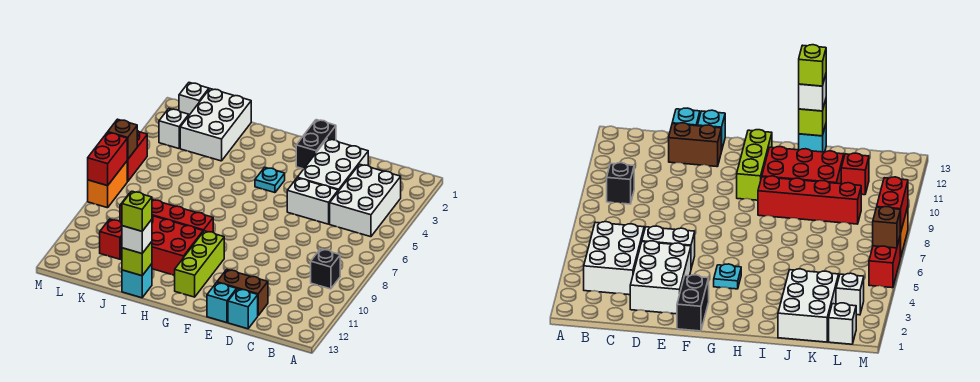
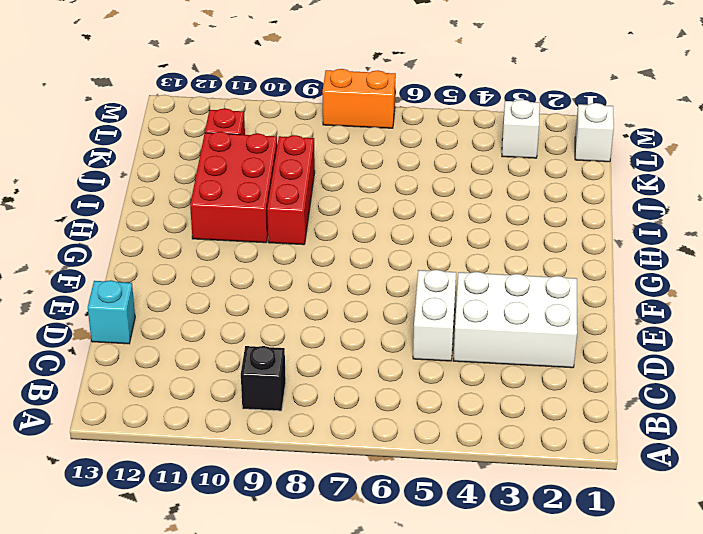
red 1x3 brick [267,135,315,245] -> red 1x4 brick [120,193,213,232]
none -> white 2x3 brick [330,164,401,237]
none -> brown 1x2 brick [217,269,268,315]
none -> cyan 1x1 brick [207,283,237,323]

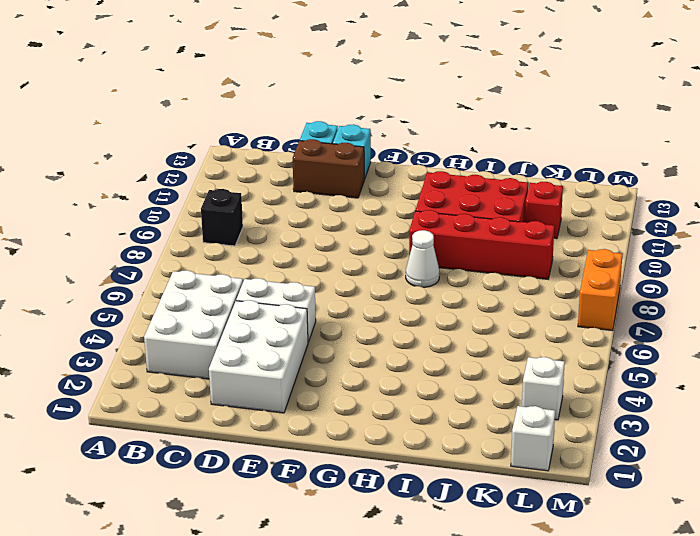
white 1x1 cone [406,230,440,287] -> none
none -> black 1x2 brick [296,120,336,169]
none -> cyan 1x1 plate [255,167,285,193]
none -> lime 1x3 brick [175,231,224,297]

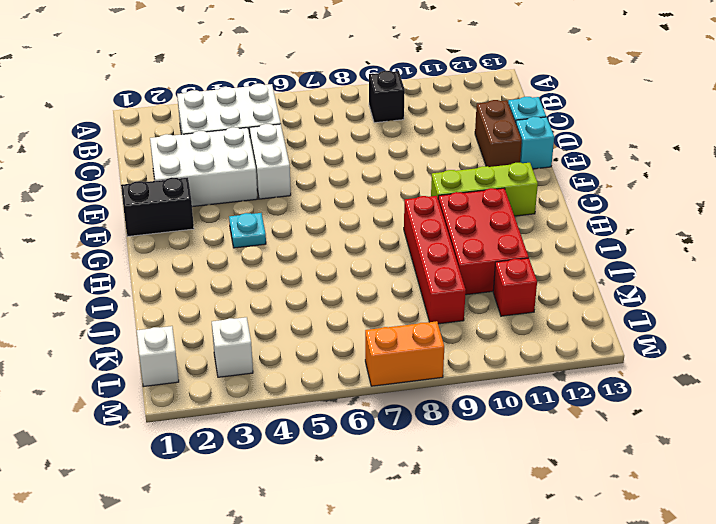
none -> cyan 1x1 brick [122,264,152,298]
none -> white 2x3 brick [180,89,251,161]
none -> red 1x2 brick [127,131,147,182]

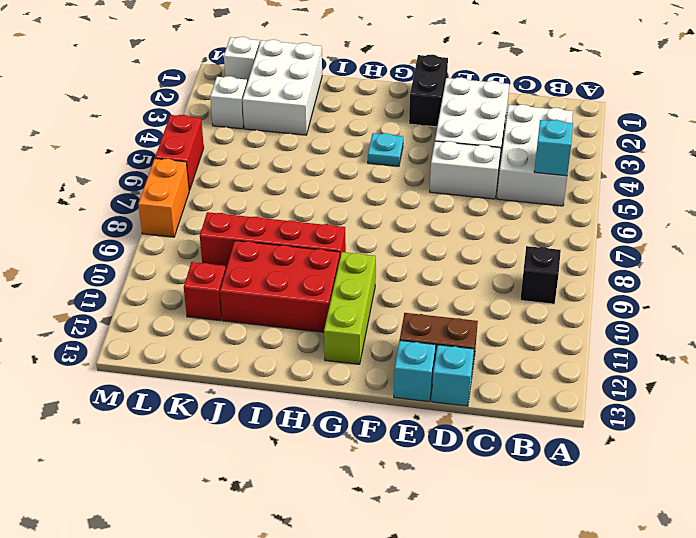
cyan 1x1 brick [534,120,573,176] -> cyan 1x1 brick moved to [122,264,152,298]
none -> lime 1x1 brick [122,242,152,276]
none -> brown 1x1 brick [108,119,137,160]
none -> red 1x2 brick [88,132,127,186]

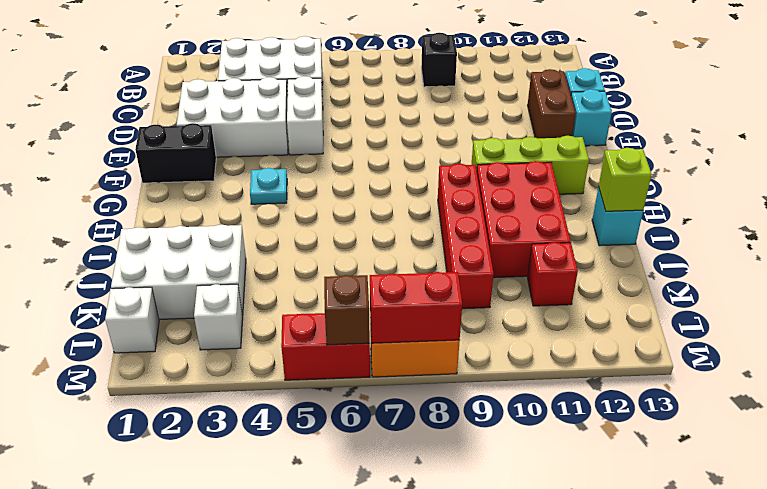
none -> white 1x1 brick [122,220,152,253]
none -> lime 1x1 brick [122,191,152,231]

